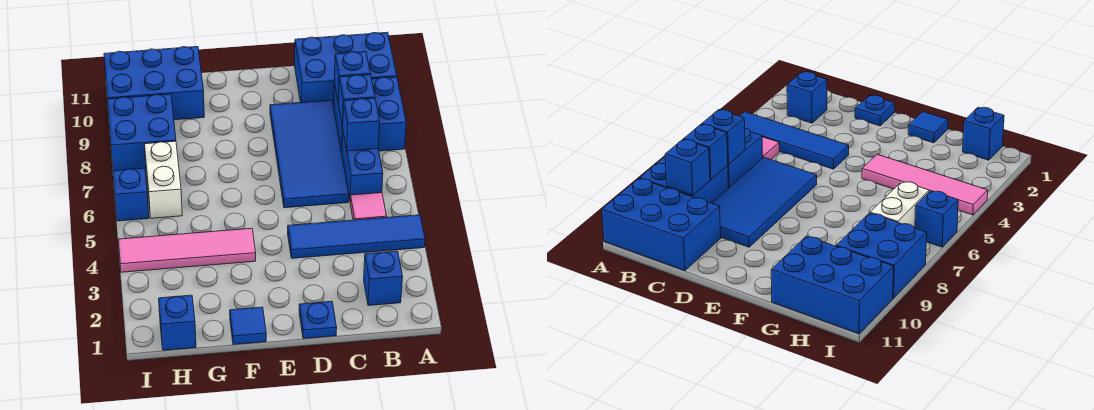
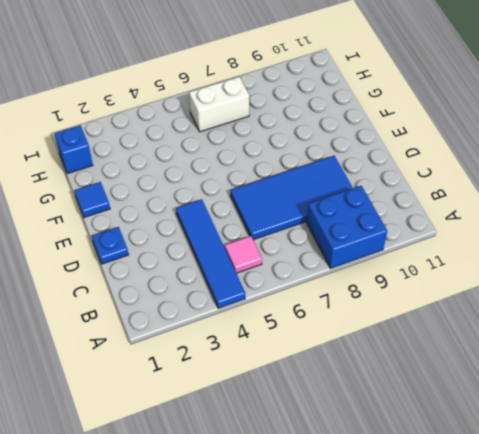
none -> blue 2x3 brick [295,32,397,106]
none -> blue 1x1 brick [364,251,403,306]
none -> blue 1x2 brick [342,133,383,200]

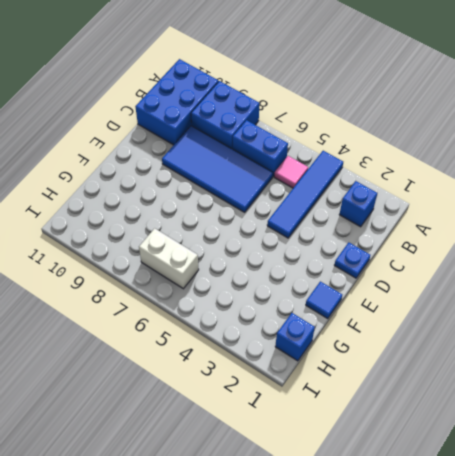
none -> pink 1x4 tile [118,228,256,272]
none -> blue 2x3 brick [104,47,204,120]
none -> blue 2x2 brick [108,94,176,171]

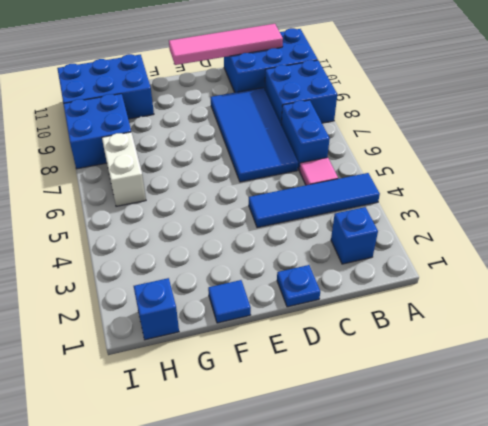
pink 1x4 tile [169,24,283,65] -> pink 1x4 tile moved to [118,228,256,272]
none -> blue 1x1 brick [113,168,149,221]
none -> blue 1x1 brick [342,98,380,151]
none -> blue 1x1 brick [338,75,375,126]

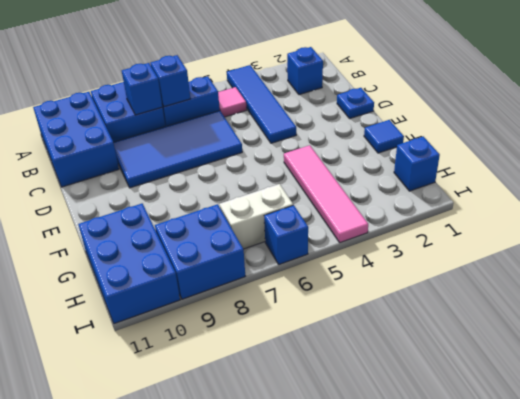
none -> blue 1x1 brick [334,52,370,103]

